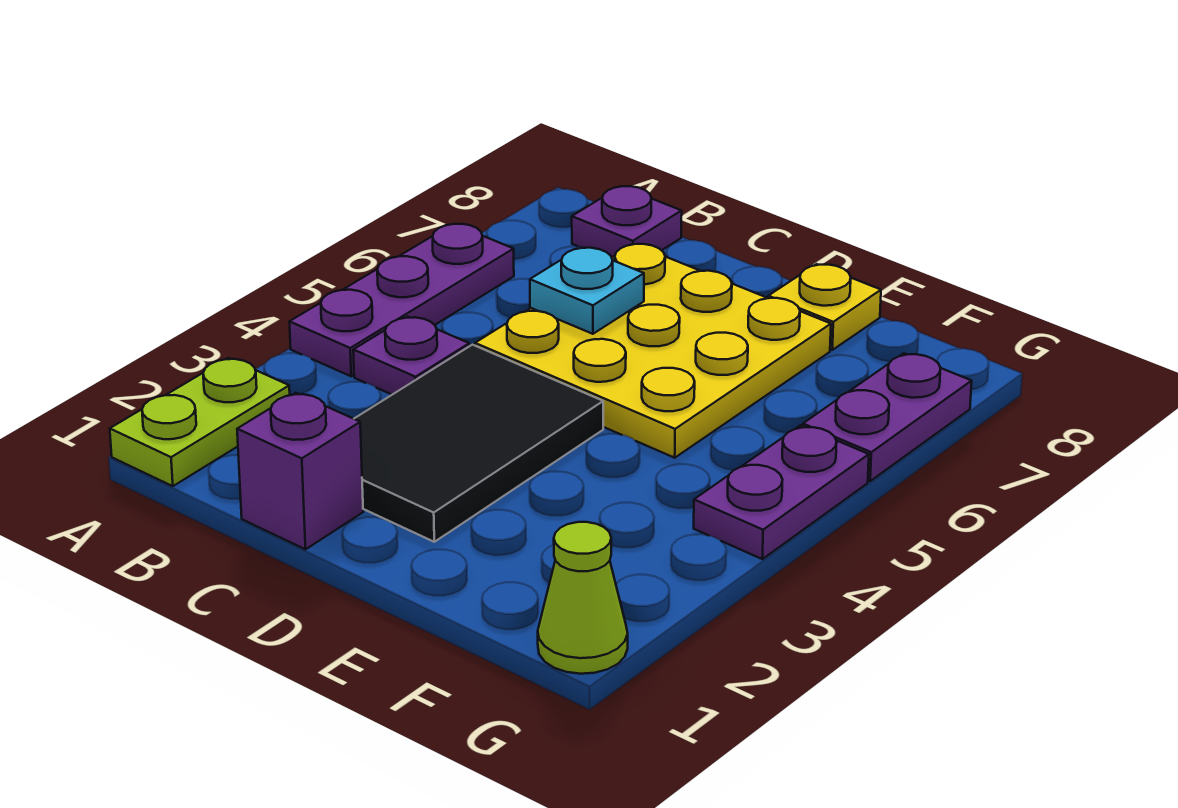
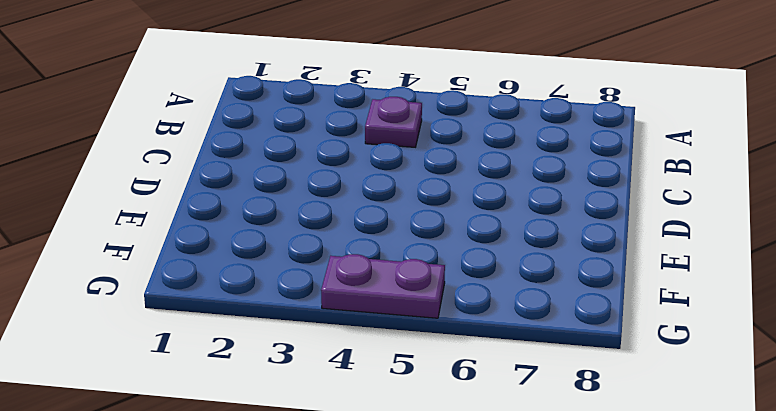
none -> lime 1x2 plate [110,358,290,486]
none -> purple 1x3 plate [289,224,514,376]
none -> purple 1x1 plate [572,186,682,257]

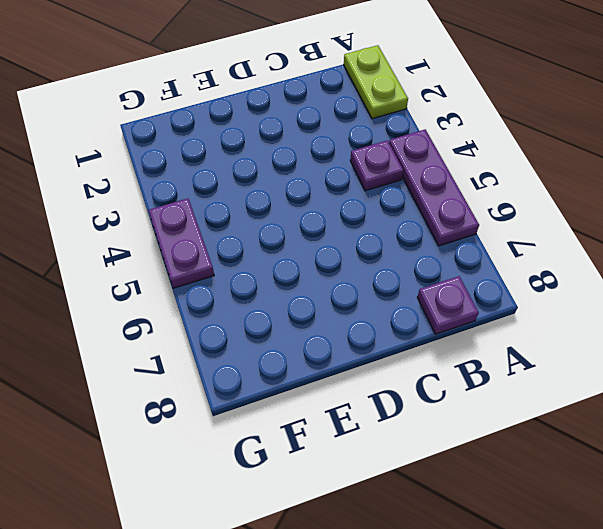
none -> purple 1x1 brick [237,393,363,549]
none -> black 2x3 tile [354,345,603,542]
none -> yellow 3x3 plate [475,244,831,458]

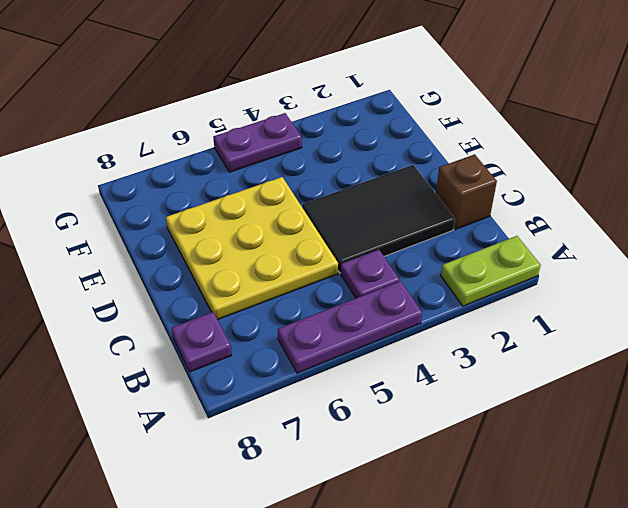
brown 1x1 brick [436,154,497,229] -> purple 1x1 brick [237,393,363,549]
none -> yellow 1x1 plate [768,264,881,350]
none -> lime 1x1 cone [538,522,628,674]
none -> purple 1x2 plate [803,353,972,481]

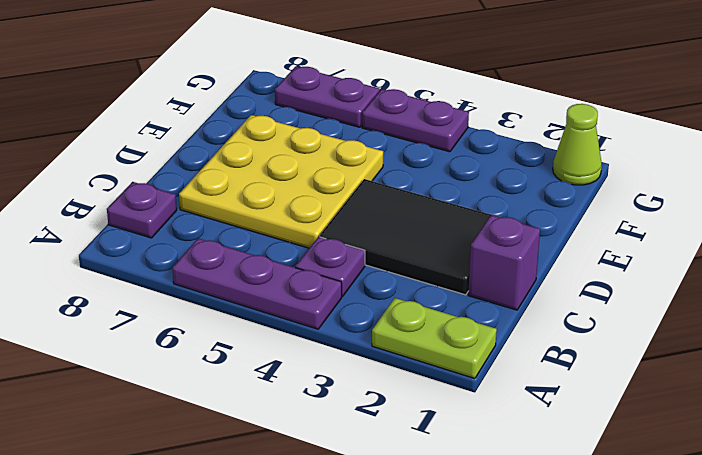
none -> yellow 1x1 plate [768,264,881,350]
none -> cyan 1x1 plate [530,248,644,334]

